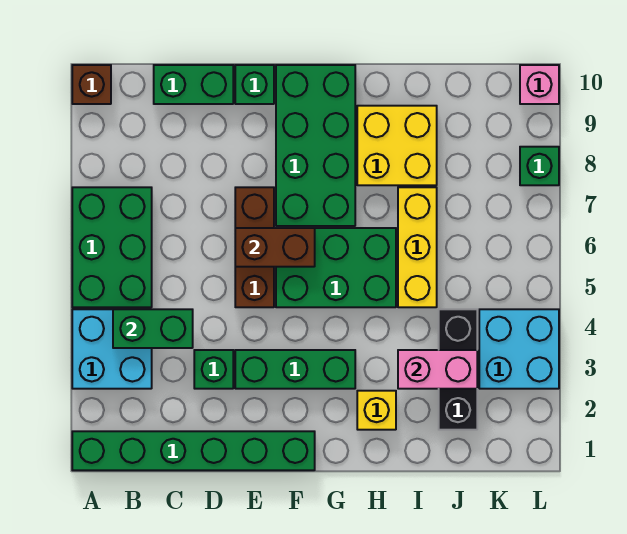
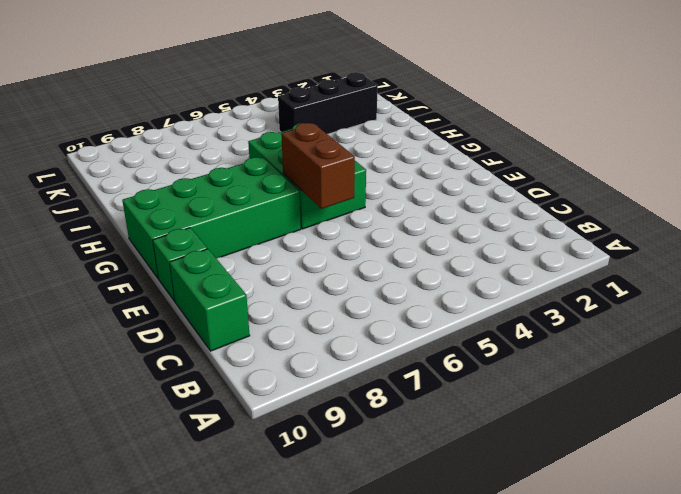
none -> green 1x6 brick [72,431,315,470]
none -> cyan 2x2 brick [72,309,152,389]
none -> green 2x3 brick [72,187,152,307]

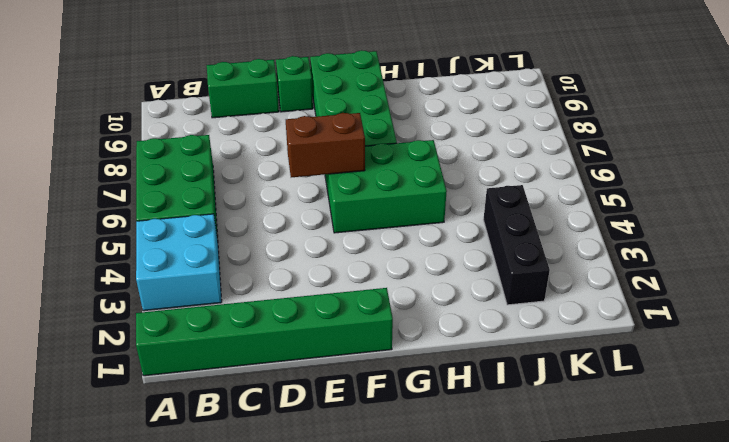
none -> brown 1x1 brick [72,65,111,104]
none -> green 1x1 brick [194,350,233,389]
none -> green 1x3 brick [235,350,355,389]

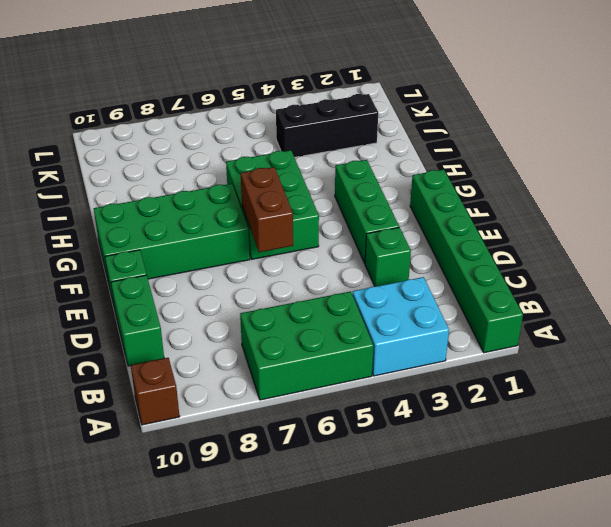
none -> brown 1x3 brick [235,187,274,307]
none -> yellow 1x1 brick [357,391,396,430]
none -> yellow 2x2 brick [357,106,437,185]

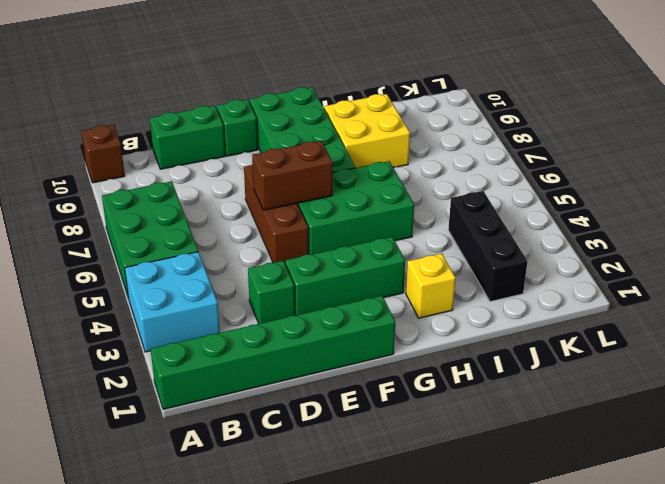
none -> yellow 1x3 brick [398,187,437,307]
none -> cyan 2x2 brick [479,309,559,389]
none -> green 1x1 brick [520,147,559,185]

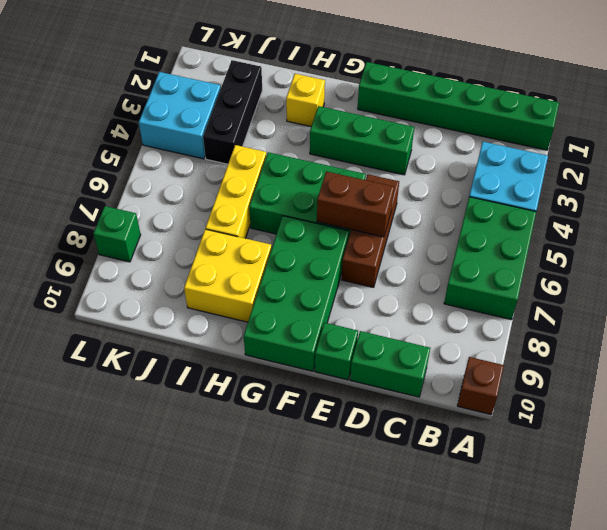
none -> green 1x1 brick [194,350,233,389]
none -> pink 1x1 brick [520,65,559,104]
none -> green 1x2 brick [113,309,193,348]

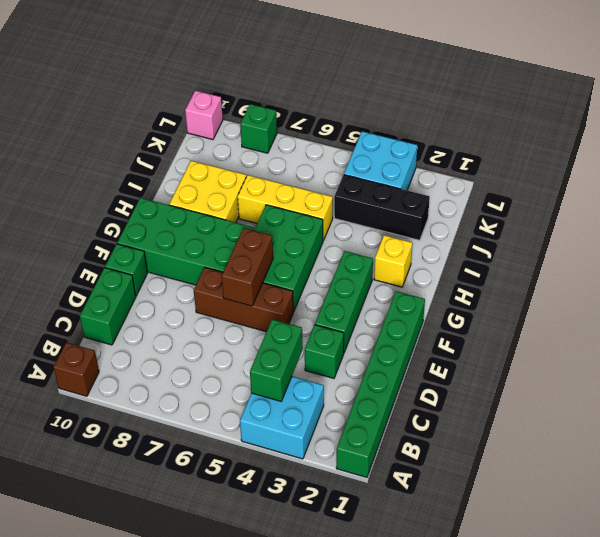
none -> green 2x3 brick [72,187,152,307]
none -> pink 1x2 brick [398,350,477,389]

